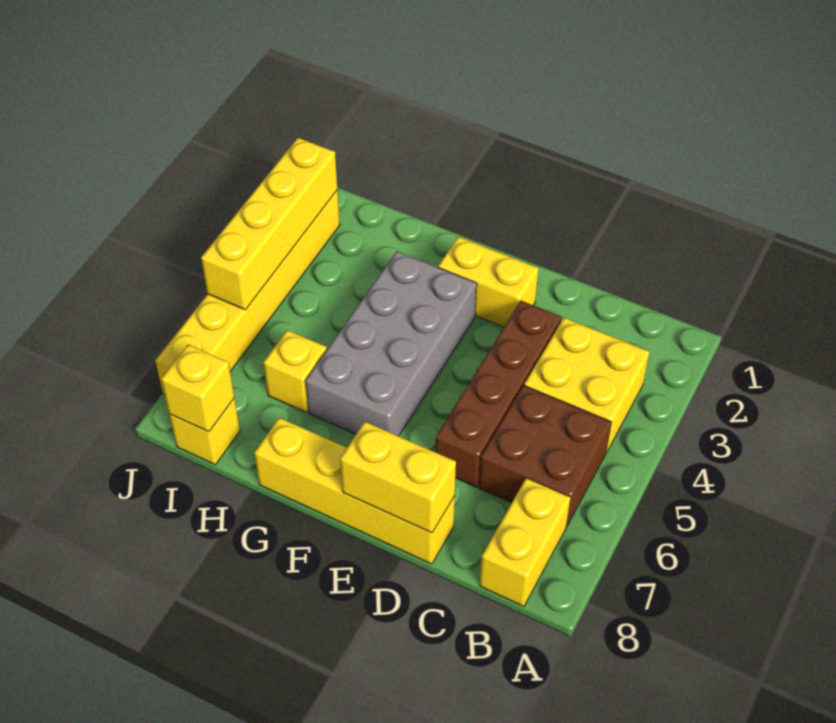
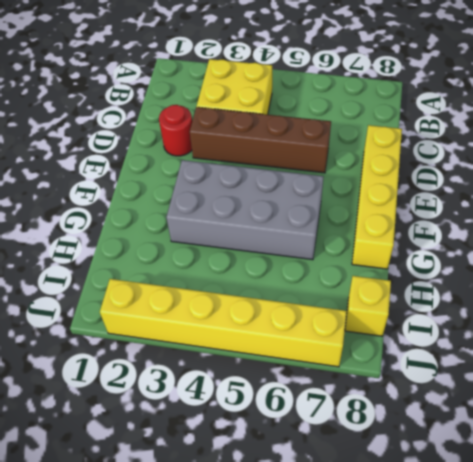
red 1x1 round brick [159,105,192,156] -> none
none -> brown 2x2 brick [479,386,611,527]
none -> yellow 1x2 brick [480,478,571,606]
none -> yellow 1x2 brick [438,237,539,327]

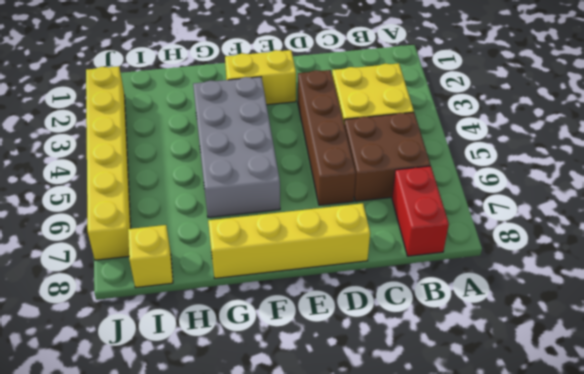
red 1x2 brick [392,166,449,256] -> yellow 1x2 brick [480,478,571,606]
none -> yellow 1x1 brick [263,330,327,412]
none -> yellow 1x2 brick [340,422,456,533]
none -> yellow 1x1 brick [161,345,234,432]

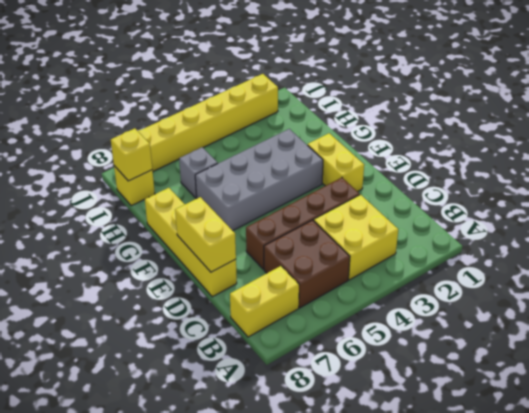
grey 1x1 brick [179,147,218,198] -> yellow 1x1 brick [263,330,327,412]
none -> yellow 1x4 brick [201,138,337,310]

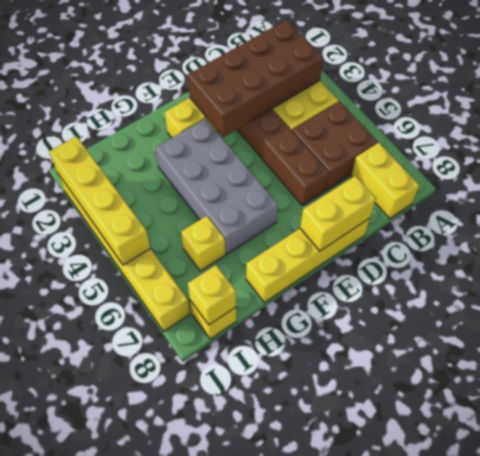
brown 2x4 brick [188,20,323,137] -> none

